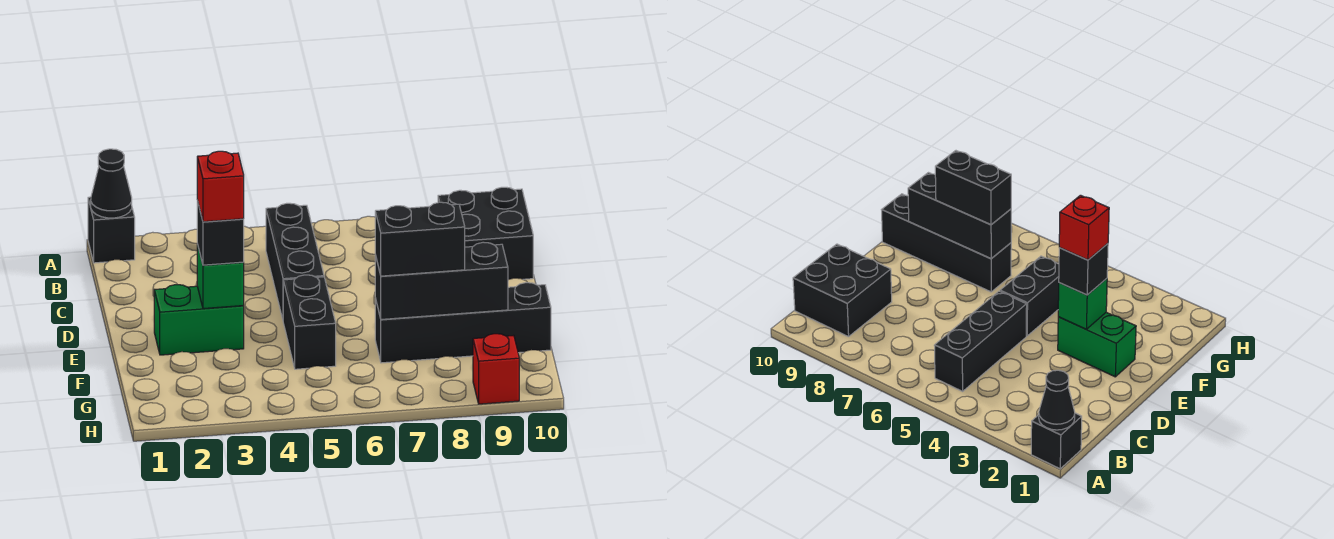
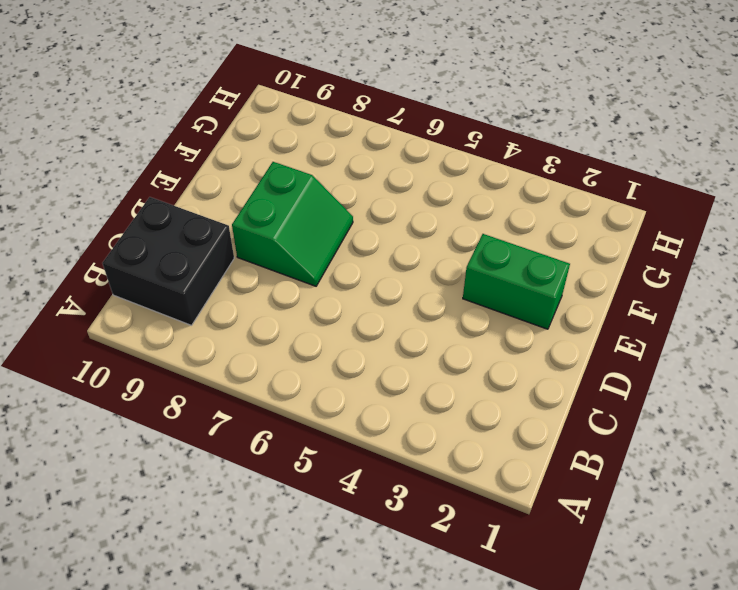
green 2x2 slope [232,162,353,286] -> none
none -> black 1x1 brick [88,197,135,263]
none -> black 1x3 brick [266,203,324,319]
none -> black 1x2 brick [283,275,336,369]

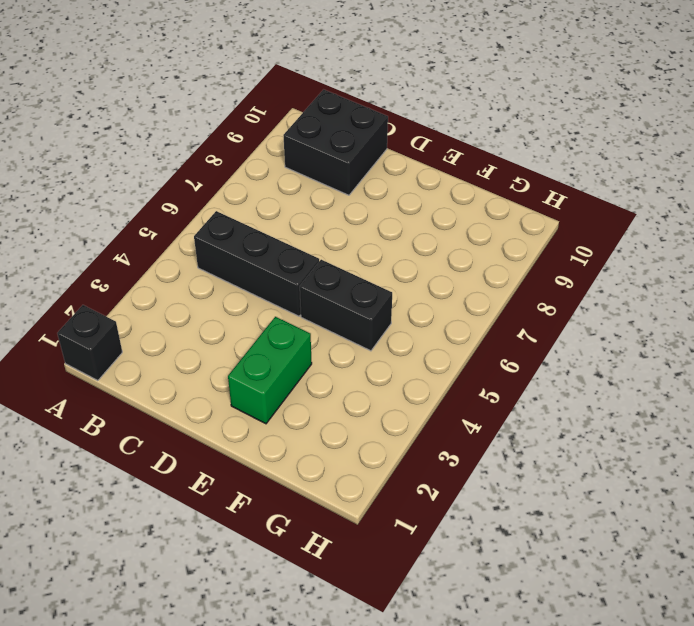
none -> black 1x4 brick [375,283,551,363]
none -> red 1x1 brick [473,334,519,404]
none -> black 1x1 cone [91,149,132,218]

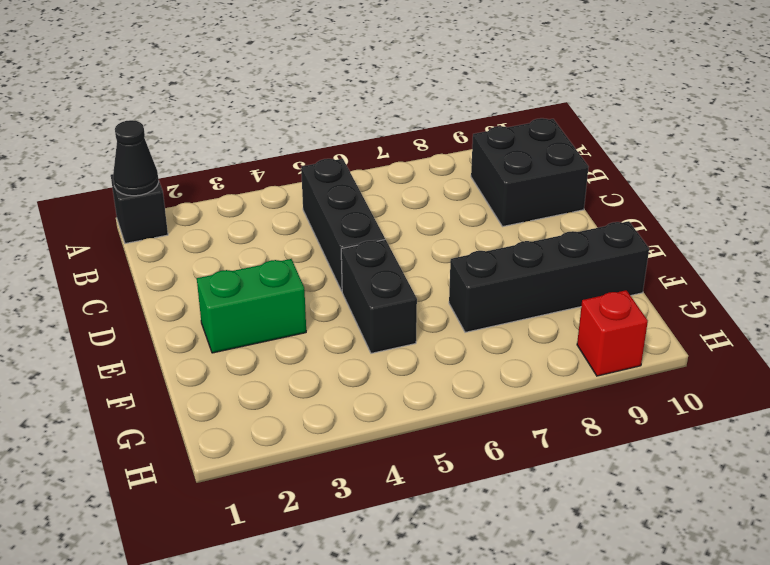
none -> green 1x1 brick [197,244,244,309]
none -> black 1x3 brick [375,242,508,319]
none -> black 1x1 brick [197,201,244,265]

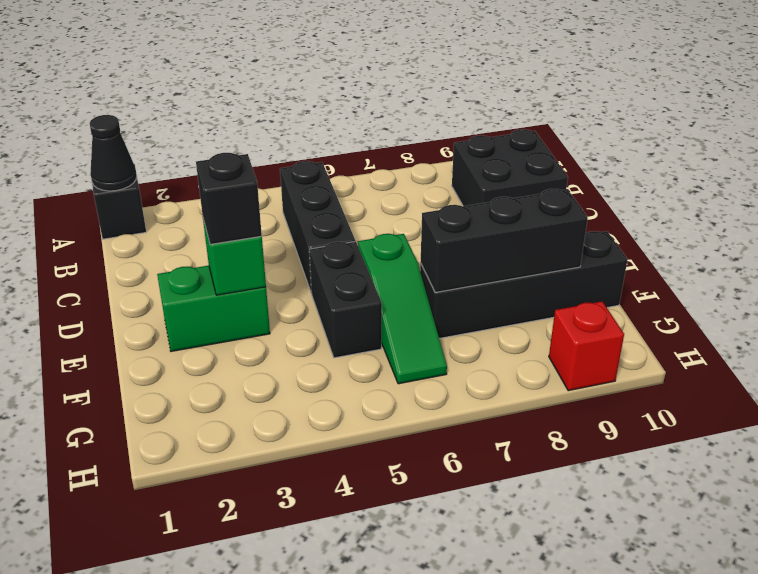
green 1x3 slope [358,234,447,384] -> none
none -> black 1x2 brick [375,202,465,276]
none -> red 1x1 brick [197,151,244,222]

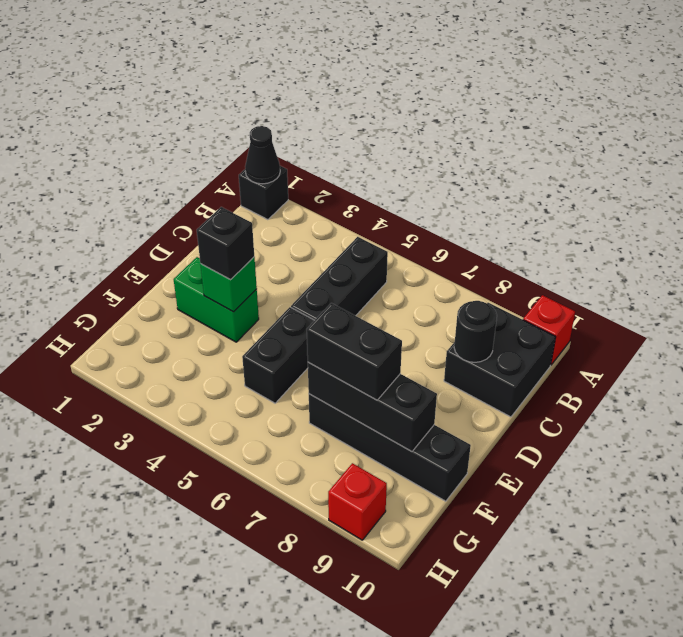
red 1x1 brick [523,295,575,365] -> red 1x1 brick moved to [197,151,244,222]
black 1x1 round brick [454,301,497,362] -> none

